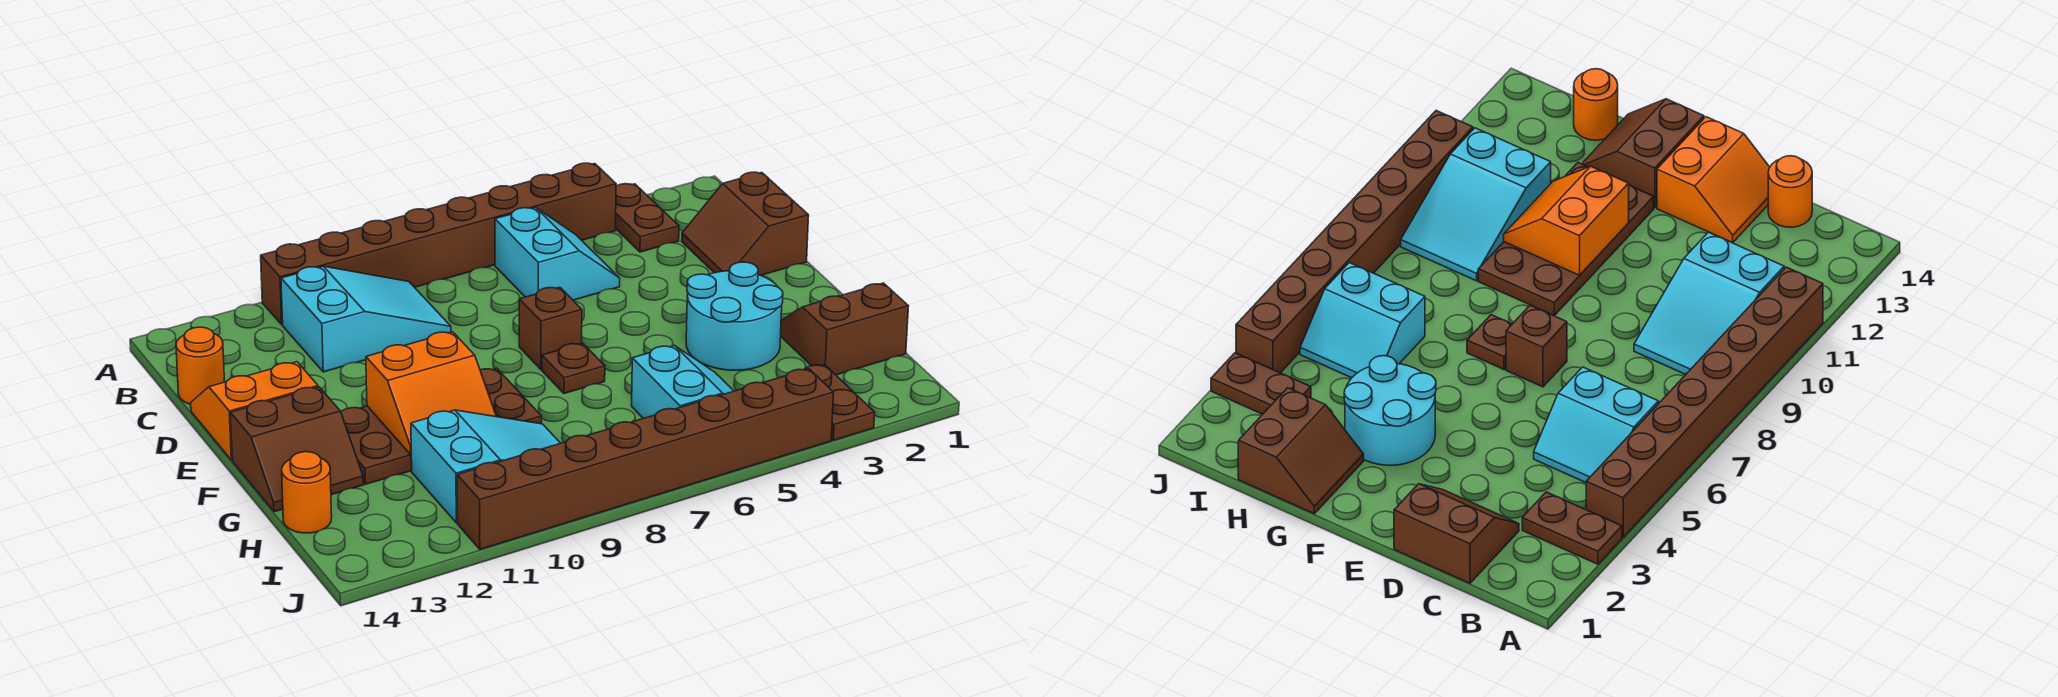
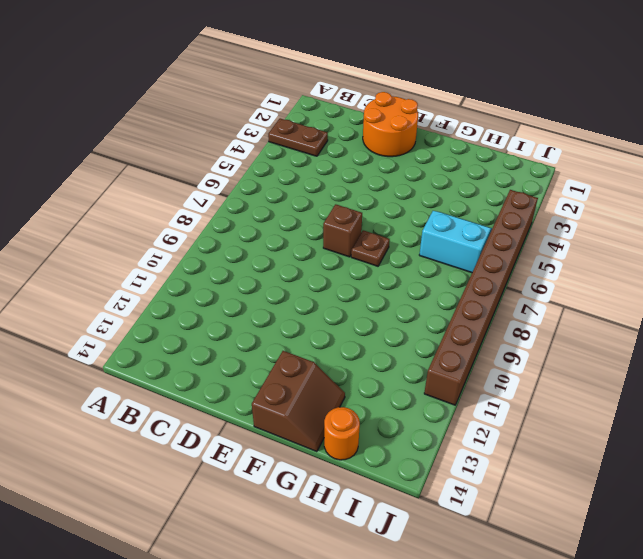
orange 2x2 round brick [363,92,418,157] -> brown 2x2 slope [682,172,809,275]
none -> brown 1x8 brick [261,163,616,325]
none -> cyan 2x2 slope [495,208,620,300]
none -> cyan 2x3 slope [281,266,451,372]

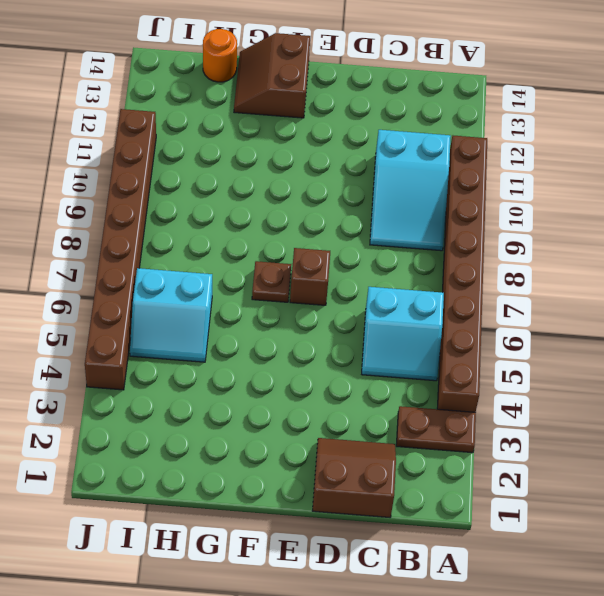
none -> orange 1x1 round brick [176,327,225,404]
none -> orange 2x2 slope [191,362,318,460]
none -> cyan 2x2 round brick [686,262,783,370]

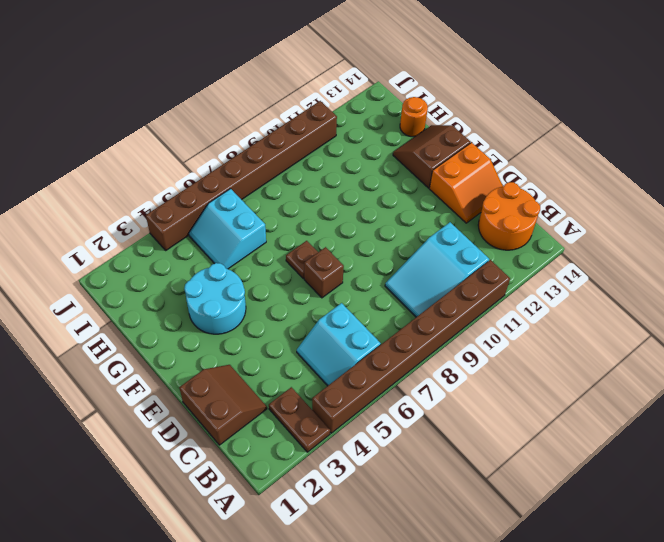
orange 2x2 round brick [478,182,540,250] -> orange 1x1 round brick [176,327,225,404]
none -> brown 2x4 plate [341,368,542,484]
none -> brown 2x2 slope [781,283,908,375]
none -> cyan 2x3 slope [411,410,560,523]

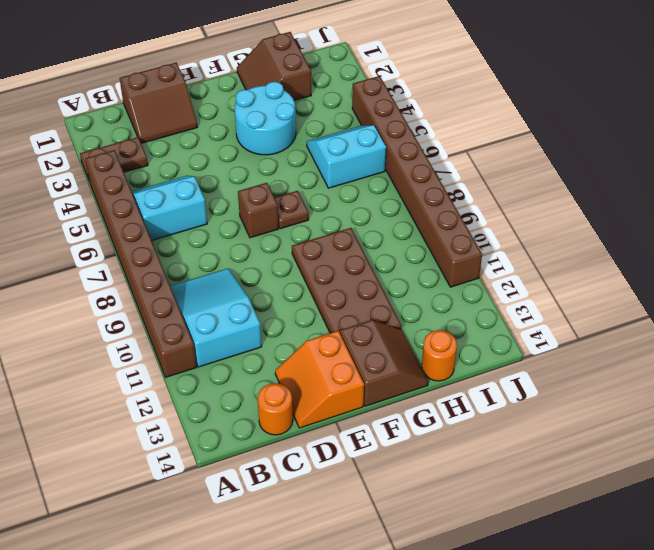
none -> cyan 2x3 slope [411,410,560,523]
none -> brown 1x2 plate [804,365,875,440]
none -> orange 2x2 slope [366,332,496,454]

